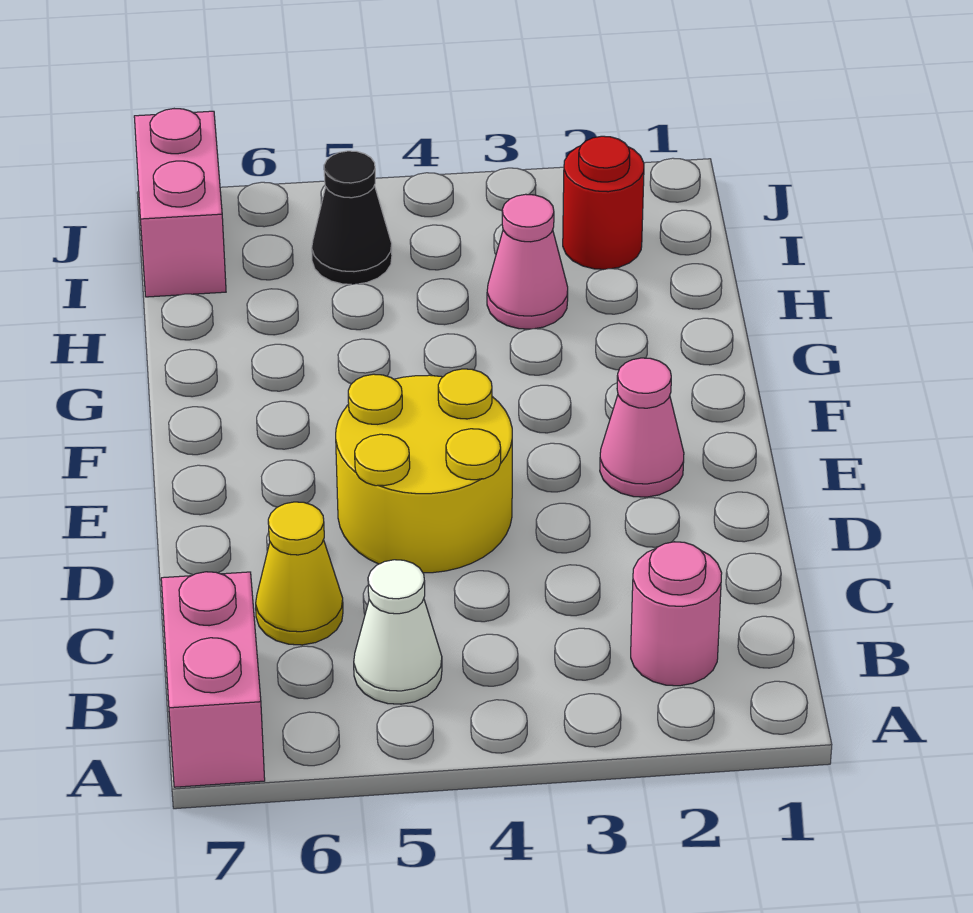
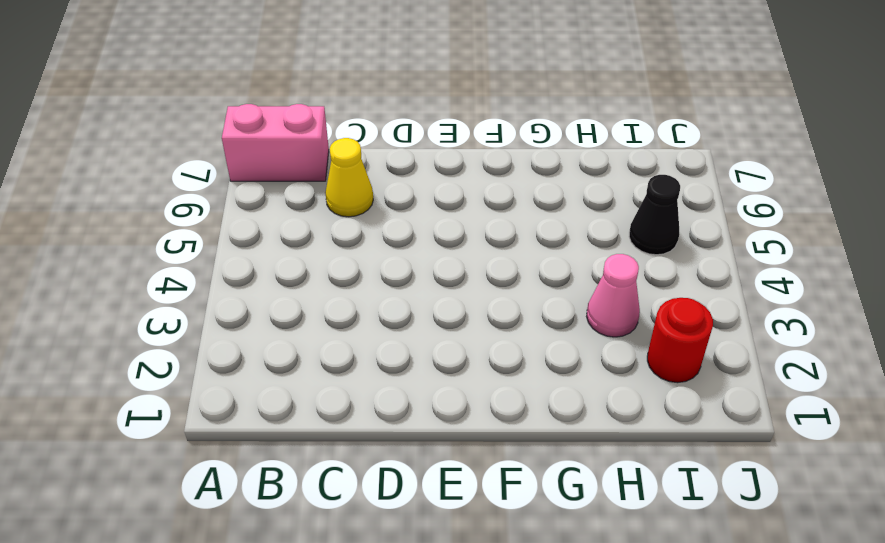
none -> pink 1x1 round brick [631,542,722,686]
none -> white 1x1 cone [354,560,442,704]

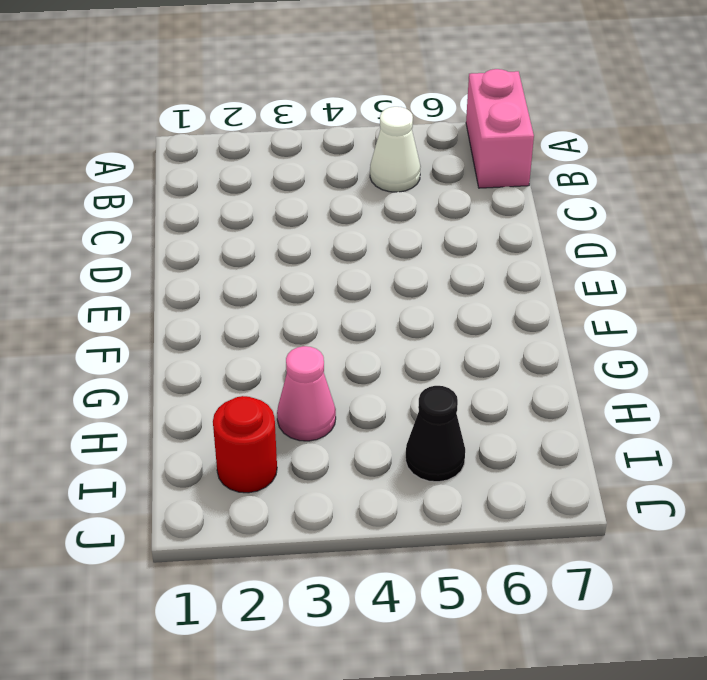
none -> pink 1x1 round brick [631,542,722,686]
none -> yellow 1x1 cone [256,502,343,645]

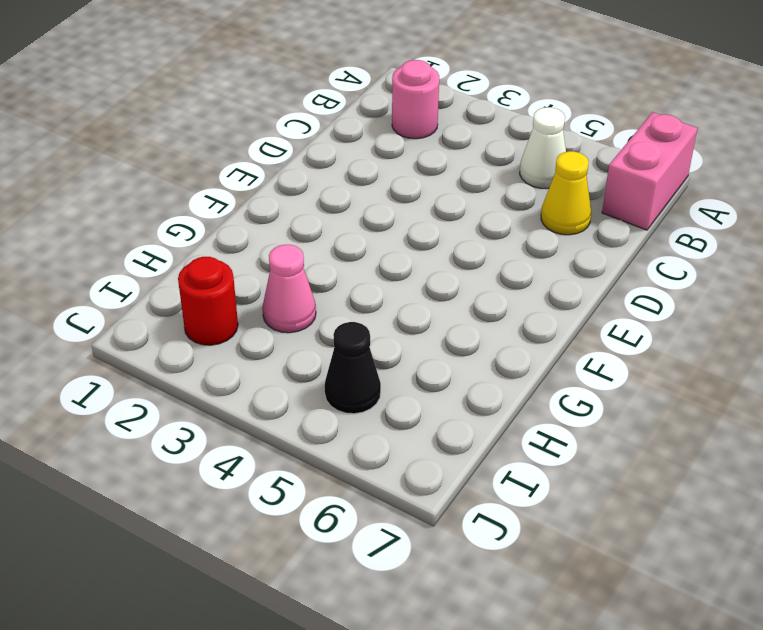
none -> yellow 2x2 round brick [336,369,512,573]
none -> pink 1x1 cone [600,358,684,497]

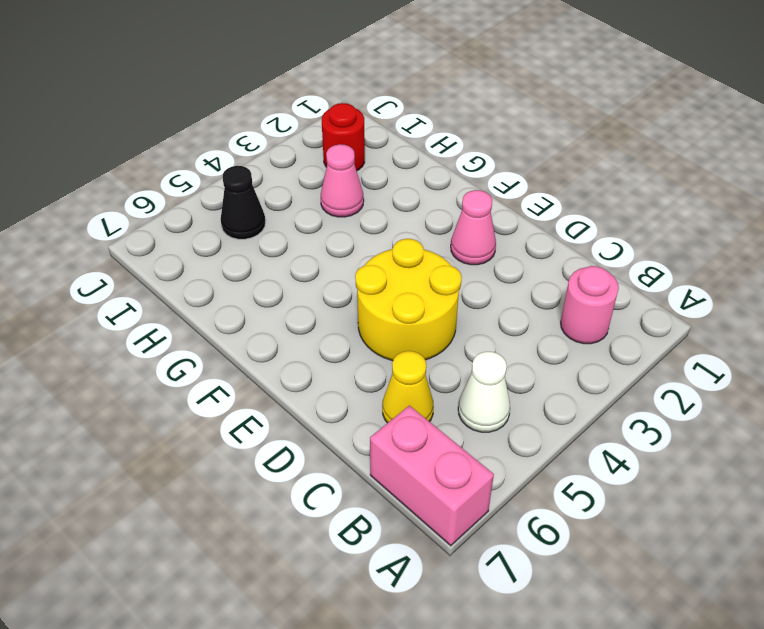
none -> pink 1x2 brick [134,109,226,297]

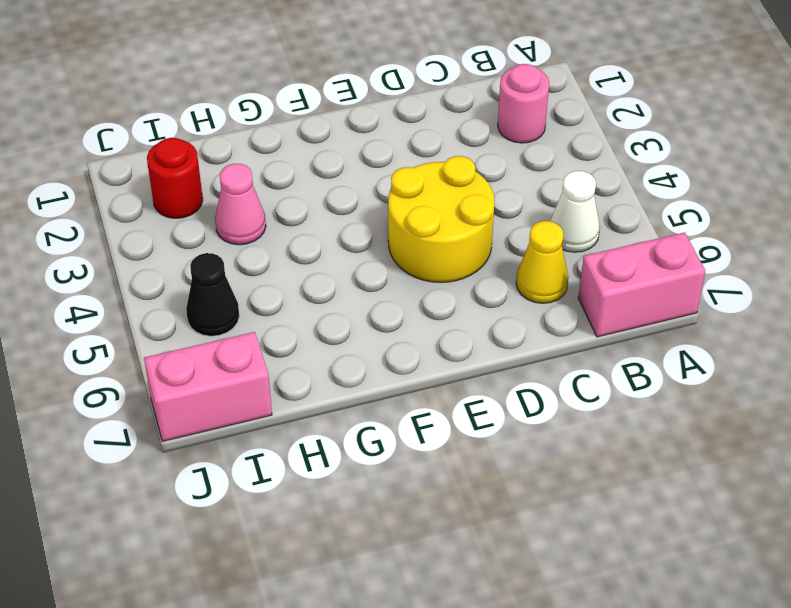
none -> pink 1x1 cone [600,358,684,497]

